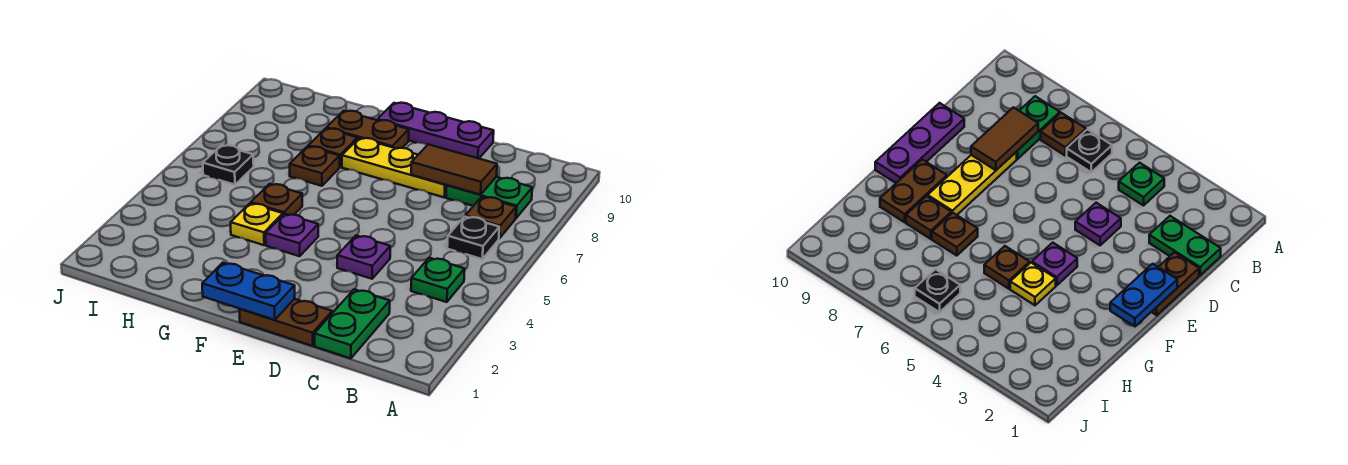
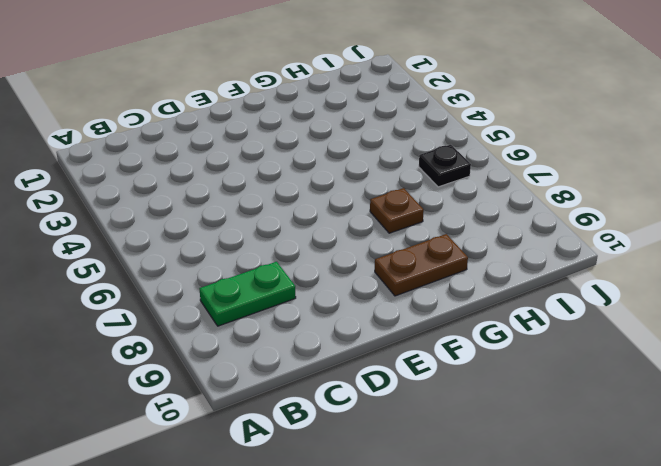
none -> green 1x1 plate [411,258,465,302]
none -> black 1x1 plate [447,217,499,259]
none -> brown 1x1 plate [465,197,516,238]

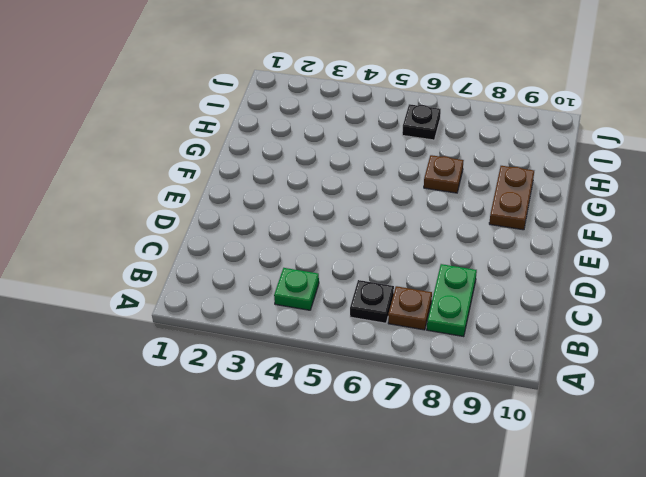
none -> green 1x2 plate [314,289,390,358]
none -> brown 1x2 plate [239,299,332,346]
none -> purple 1x1 plate [337,236,390,279]

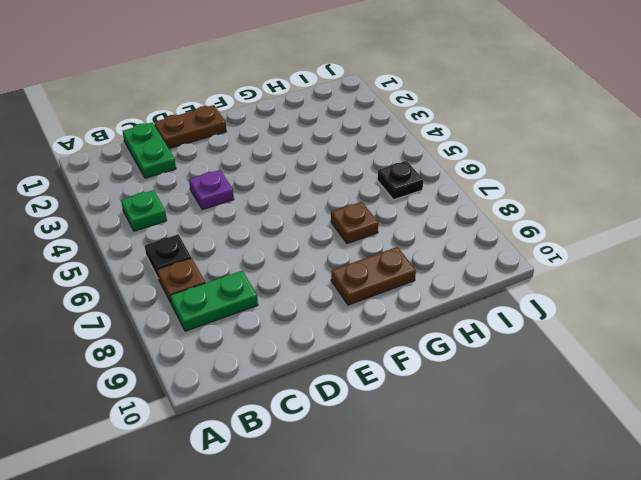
none -> yellow 1x3 plate [342,138,447,197]
none -> purple 1x3 plate [377,103,494,159]
none -> purple 1x1 plate [266,214,318,256]

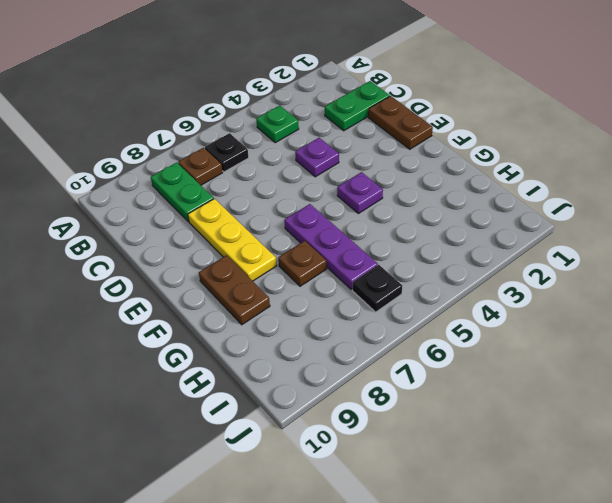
purple 1x3 plate [284,204,378,290] -> purple 1x3 plate moved to [377,103,494,159]
none -> yellow 1x1 plate [231,203,283,245]
none -> brown 1x1 plate [251,184,302,215]
none -> brown 1x1 plate [308,128,358,167]

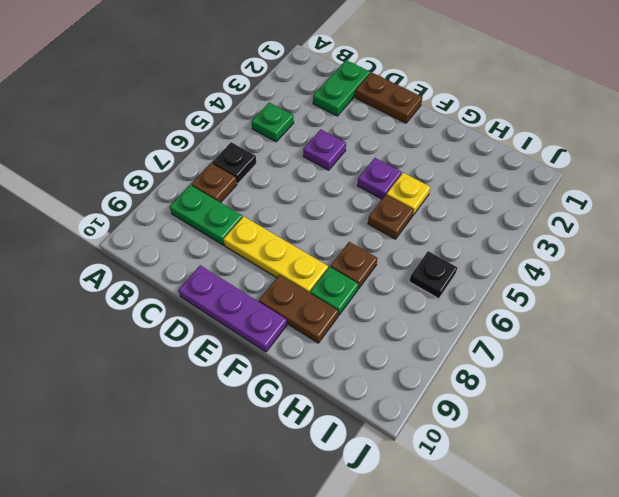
green 1x1 plate [310,267,358,315] -> brown 1x1 plate [308,128,358,167]
none -> brown 1x2 tile [411,144,497,195]
none -> blue 1x2 plate [202,263,295,320]

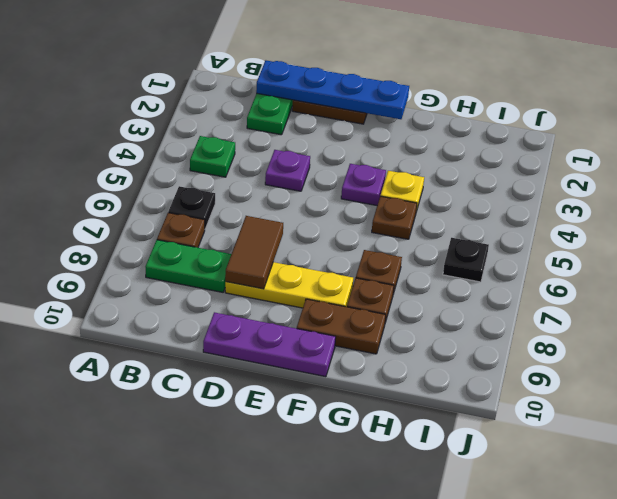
blue 1x4 plate [256,60,409,119] -> blue 1x2 plate [202,263,295,320]
brown 1x2 tile [225,216,283,289] -> brown 1x2 tile turned to [411,144,497,195]

